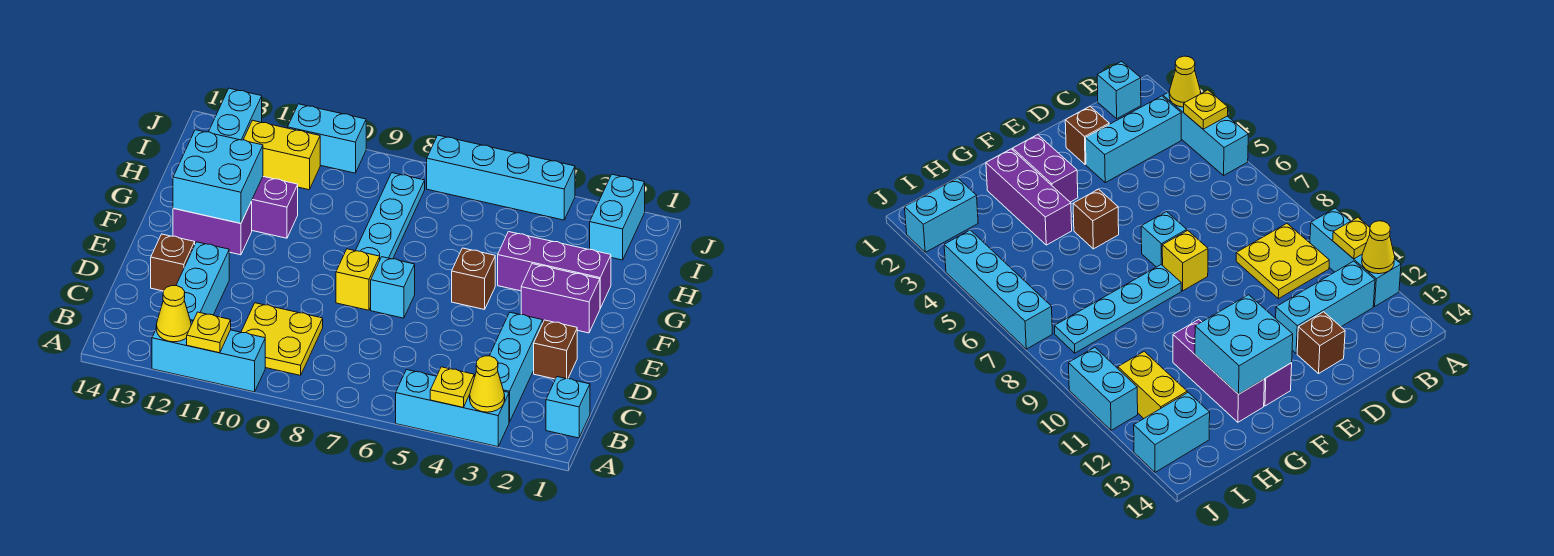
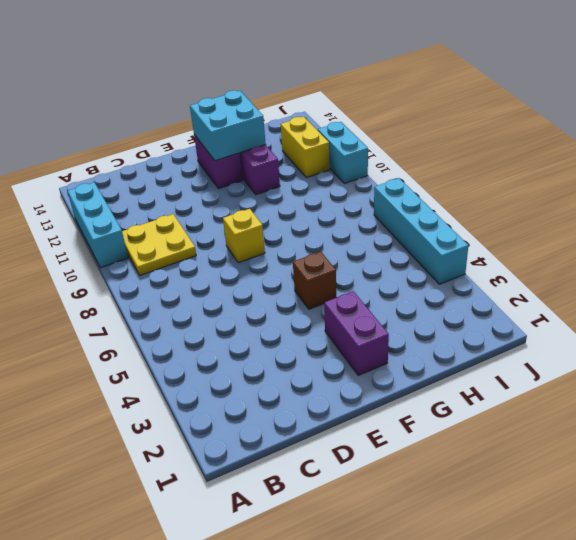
none -> cyan 1x3 brick [396,370,509,447]
none -> cyan 1x1 brick [546,377,590,438]
none -> cyan 1x3 brick [490,312,543,422]

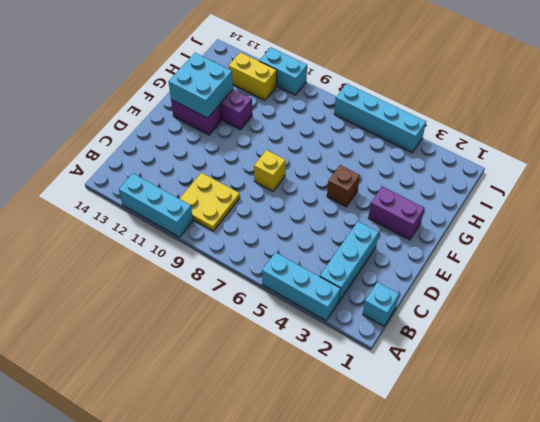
none -> cyan 1x3 brick [176,242,229,321]
none -> brown 1x1 brick [534,320,577,379]
none -> brown 1x1 brick [151,234,195,291]

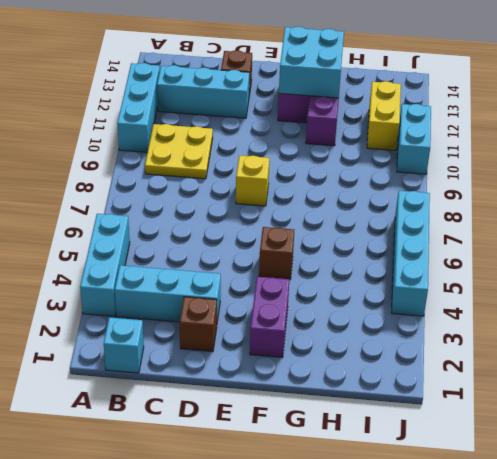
none -> cyan 1x1 brick [371,257,415,318]
none -> cyan 1x4 plate [356,173,425,259]
none -> purple 1x3 brick [498,232,611,308]

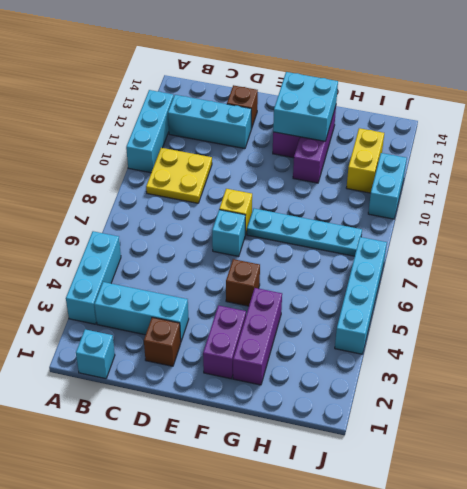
none -> cyan 1x2 brick [590,174,645,260]
none -> cyan 1x2 brick [209,88,262,140]
none -> yellow 1x1 cone [470,356,505,412]

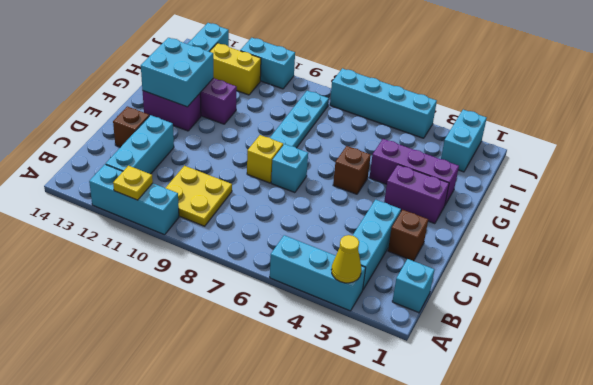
none -> yellow 1x1 plate [430,367,474,407]
none -> yellow 1x1 cone [156,286,191,342]

